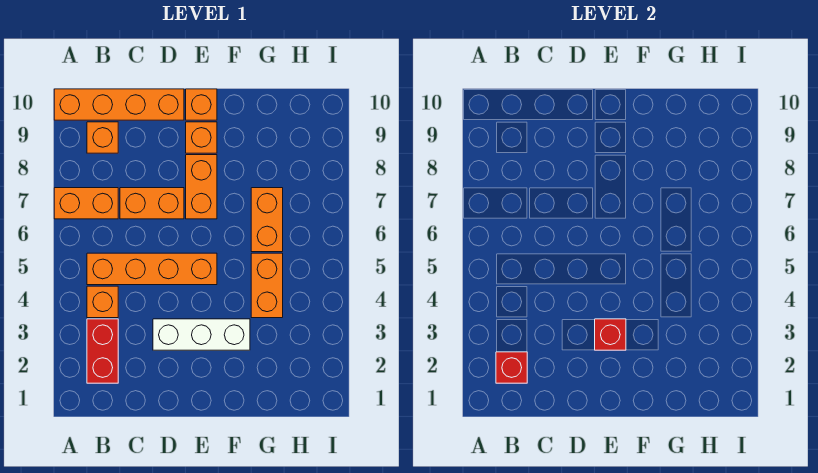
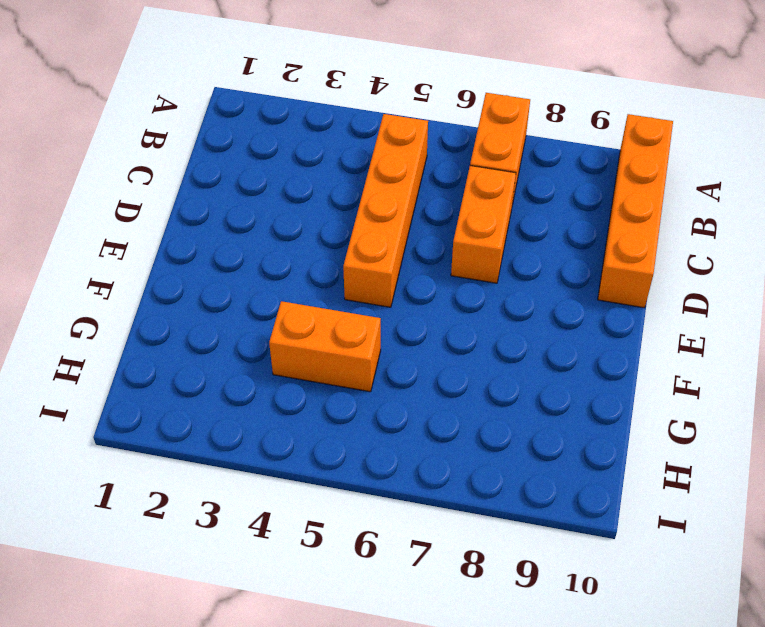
none -> red 1x2 brick [87,319,118,383]
none -> orange 1x1 brick [87,286,118,318]
none -> orange 1x1 brick [87,122,118,153]

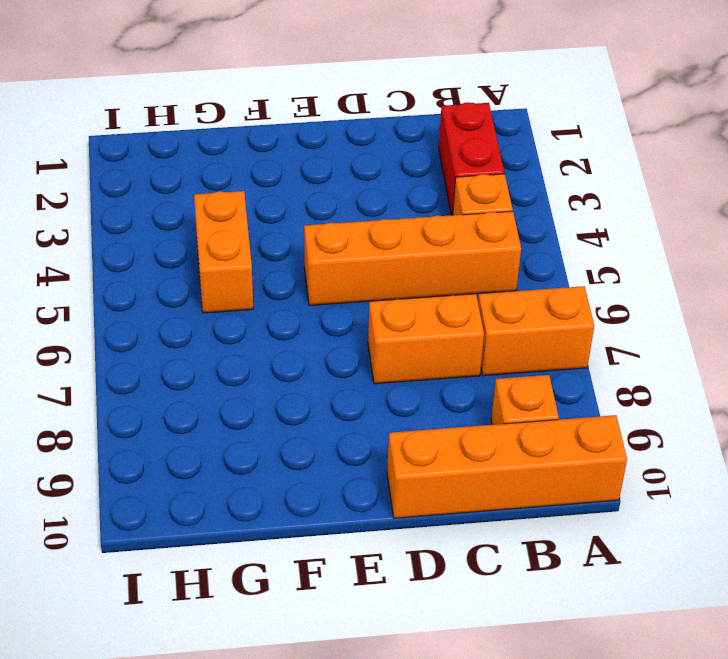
none -> white 1x3 brick [153,319,250,350]
none -> orange 1x2 brick [186,155,217,219]
none -> orange 1x1 brick [186,122,217,153]

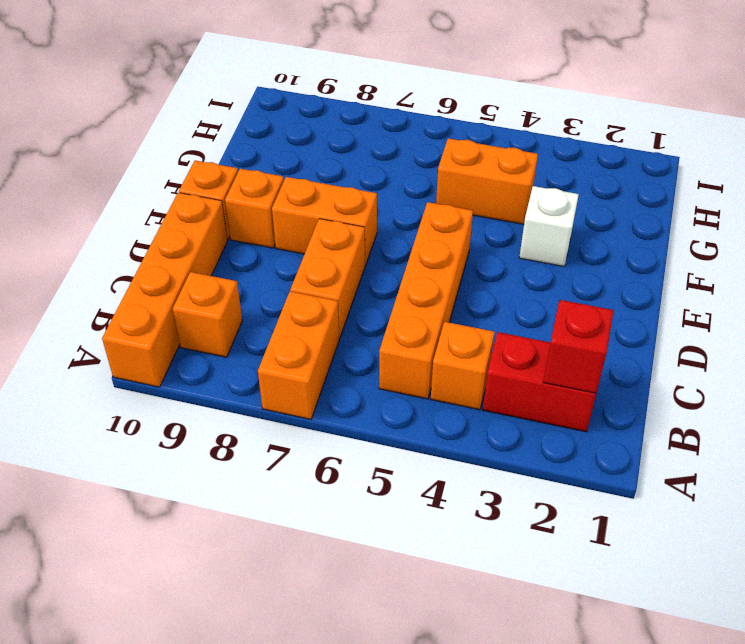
white 1x1 brick [519,186,579,266] -> white 1x3 brick [153,319,250,350]
none -> orange 1x2 brick [251,188,283,252]
none -> red 1x1 brick [595,319,626,350]

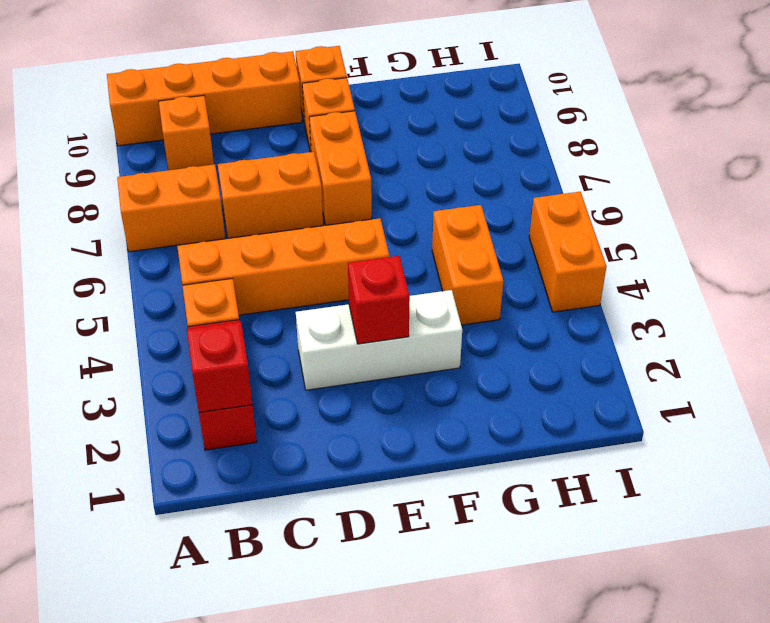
orange 1x2 brick [529,192,607,312] -> orange 1x2 brick moved to [251,188,283,252]

